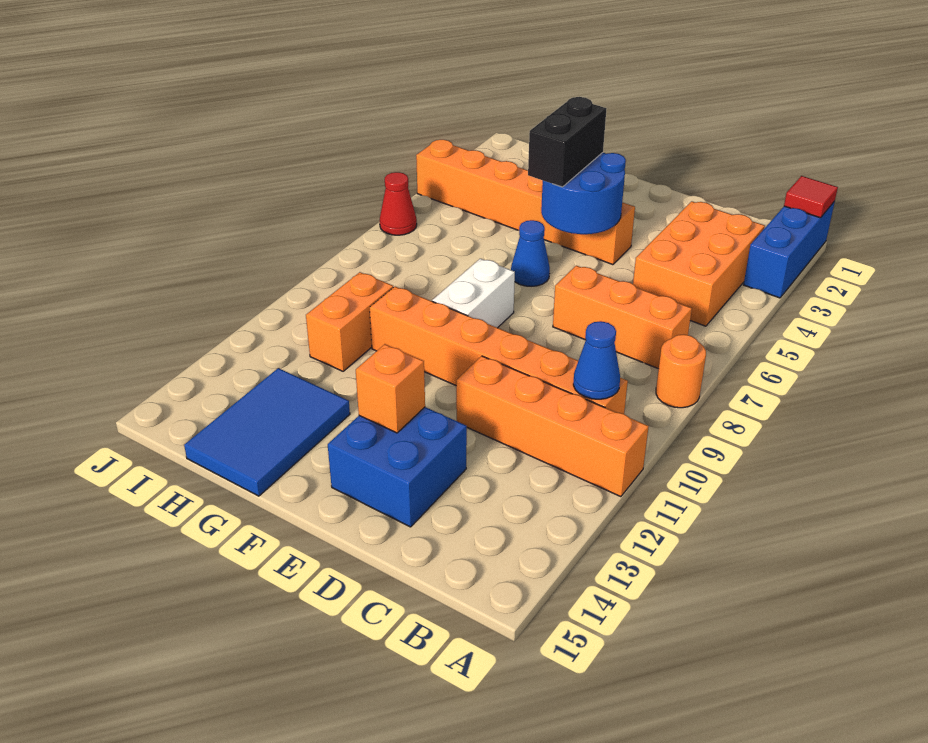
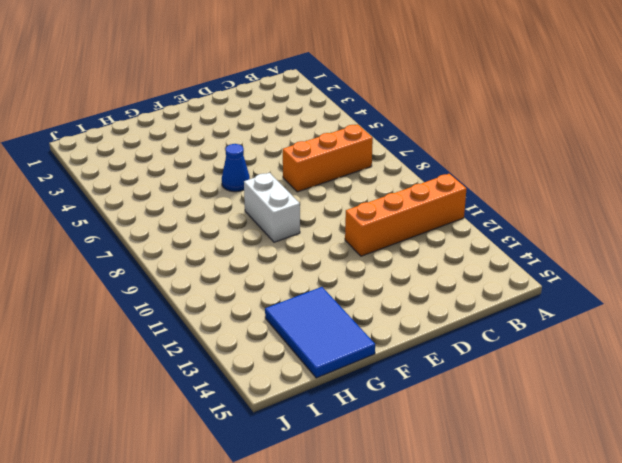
none -> blue 1x3 brick [744,201,835,298]
none -> orange 1x1 round brick [656,334,706,408]
none -> orange 2x3 brick [633,201,765,326]

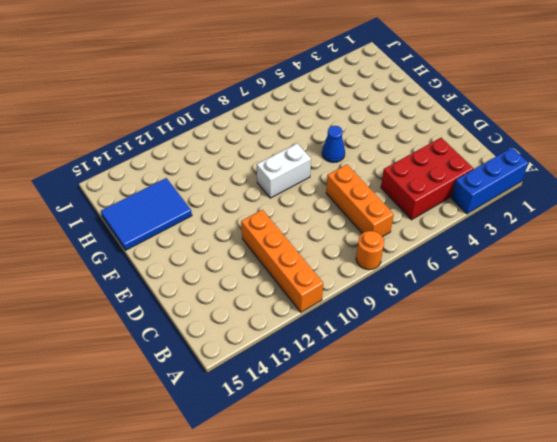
red 2x3 brick [381,138,473,220] -> orange 2x3 brick [633,201,765,326]
none -> orange 1x6 brick [370,287,628,414]
none -> blue 2x2 brick [328,407,467,527]
none -> orange 1x6 brick [416,140,635,265]

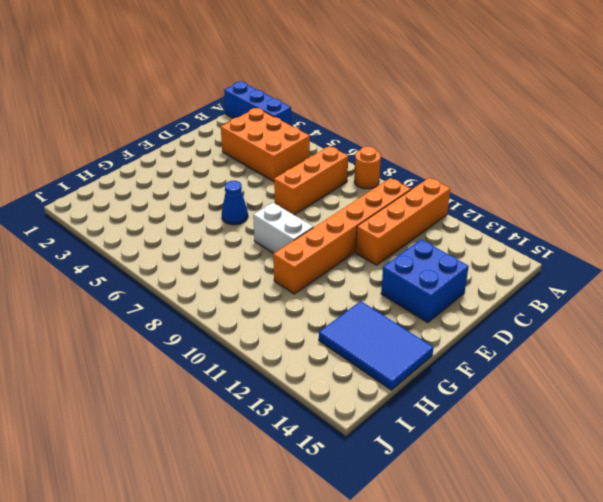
none -> orange 1x6 brick [416,140,635,265]
none -> orange 1x2 brick [306,272,393,371]
none -> red 1x1 cone [380,172,417,235]

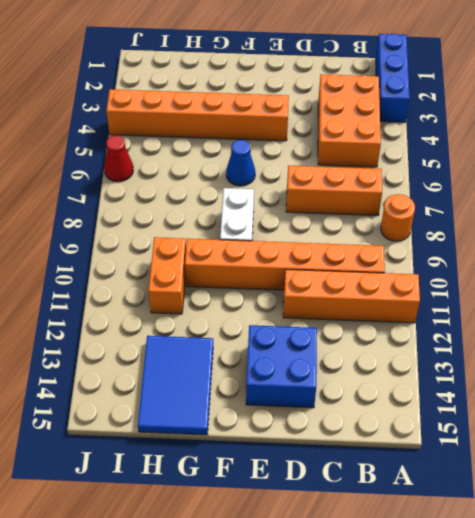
none -> red 1x1 tile [784,176,838,218]
none -> blue 1x1 cone [573,321,620,399]
none -> blue 2x2 round brick [541,153,626,234]

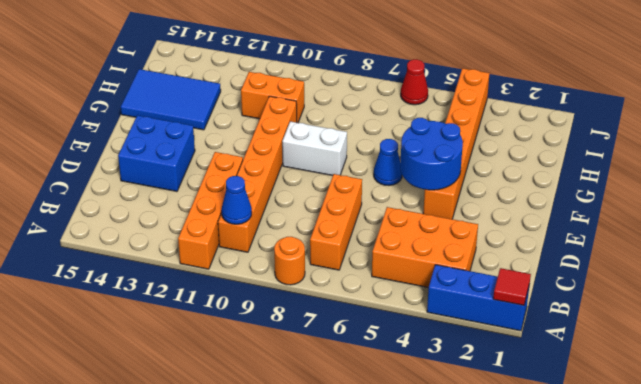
none -> orange 1x1 brick [356,344,425,433]
none -> black 1x2 brick [528,97,606,187]

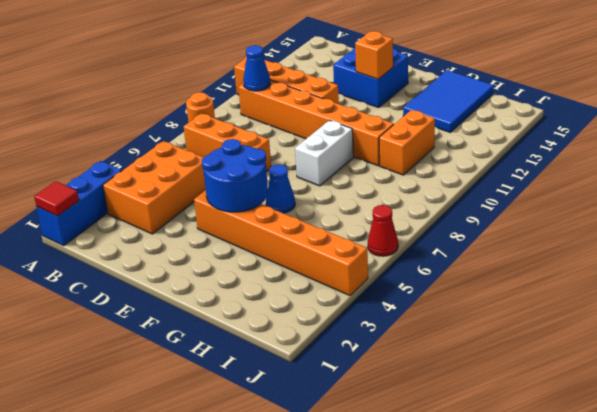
none -> black 1x2 brick [528,97,606,187]

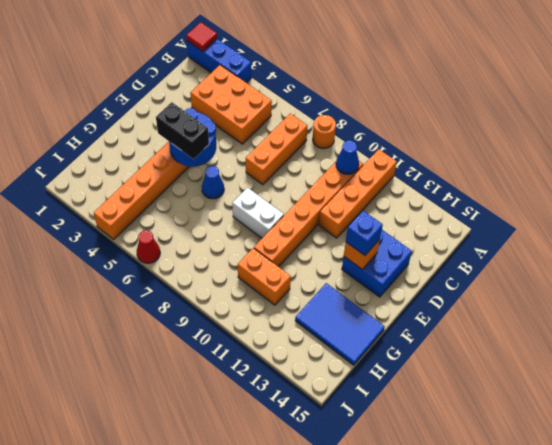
blue 1x1 brick [346,211,383,255] -> none

